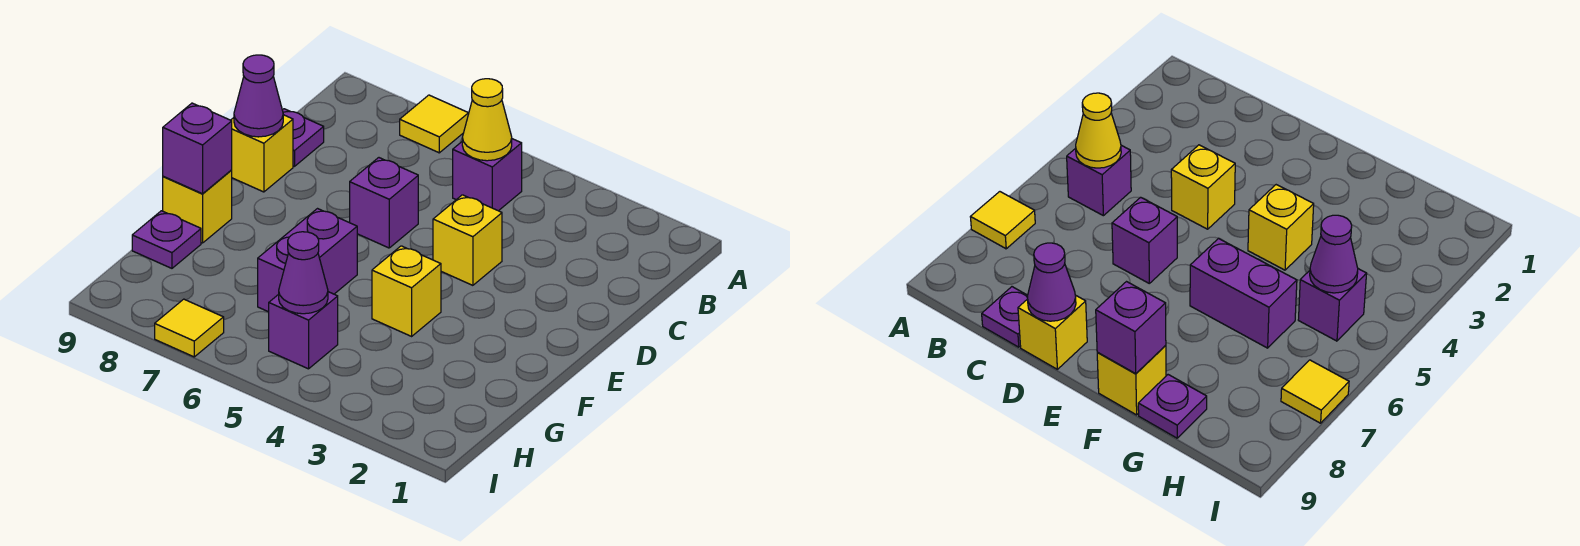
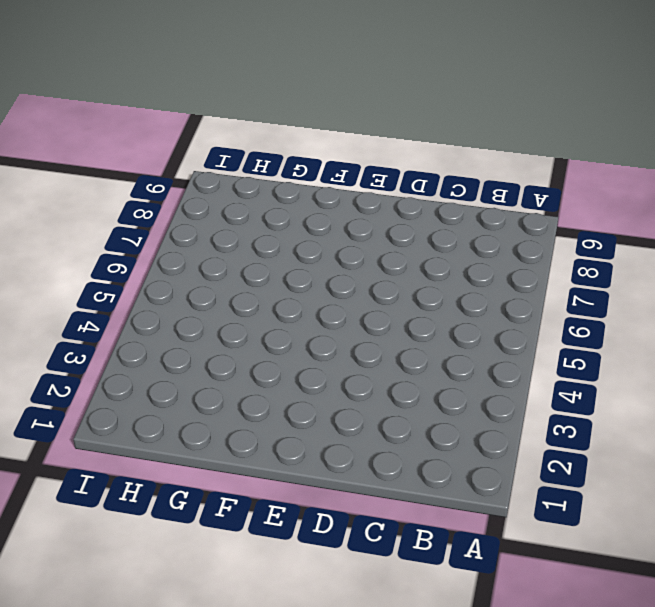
none -> yellow 1x1 tile [400,95,469,153]
none -> purple 1x1 brick [453,139,522,211]
none -> purple 1x1 plate [282,109,324,166]

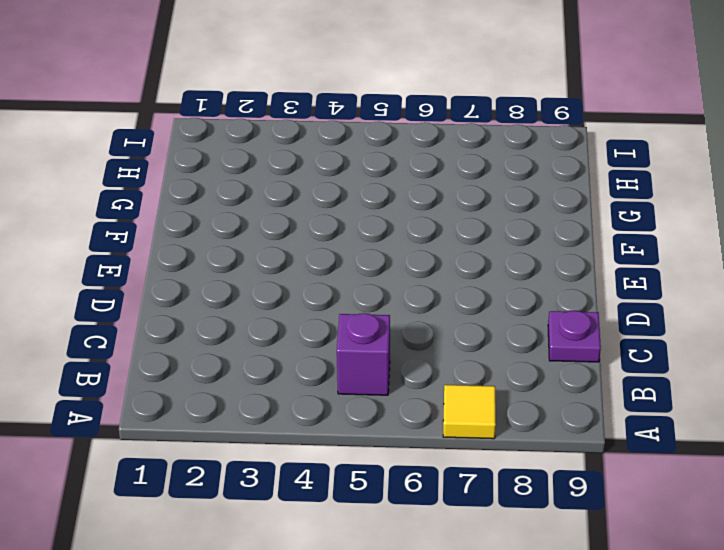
none -> yellow 1x1 brick [433,195,502,285]
none -> purple 1x1 brick [350,158,418,248]
none -> yellow 1x1 brick [231,115,293,192]

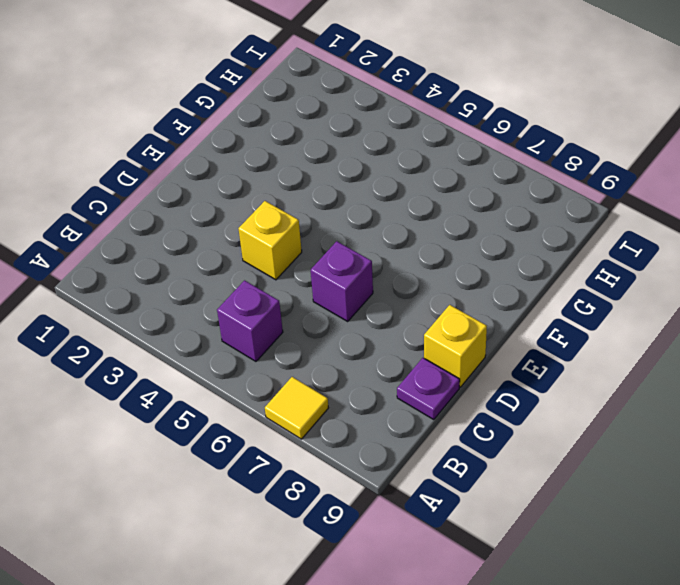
none -> yellow 1x1 brick [372,246,441,336]
none -> purple 1x2 brick [258,209,357,312]
none -> yellow 1x1 brick [163,170,232,243]

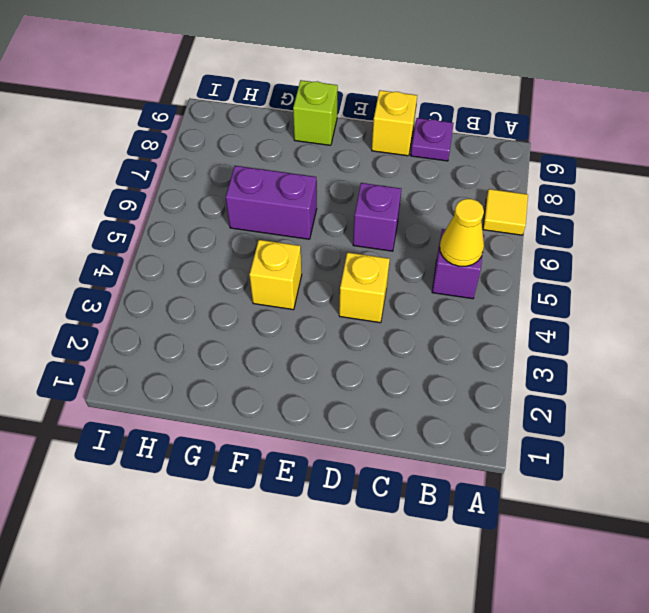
lime 1x1 brick [293,80,338,145] -> yellow 1x1 brick [163,170,232,243]
none -> purple 1x1 plate [132,211,201,268]
none -> purple 1x1 brick [269,292,338,369]
none -> yellow 1x1 tile [155,299,224,357]

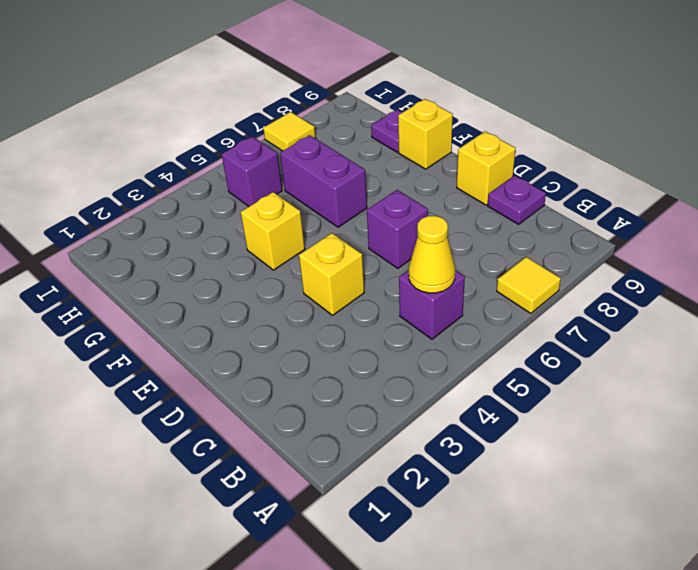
none -> purple 1x1 cone [234,55,283,137]
none -> purple 1x1 brick [163,103,232,194]
none -> purple 1x1 cone [279,232,328,314]

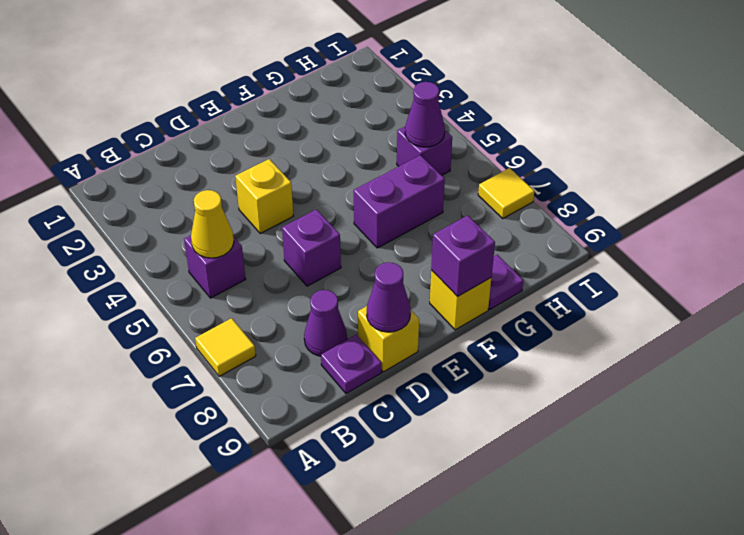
purple 1x1 cone [304,290,347,356] -> none
none -> yellow 1x1 brick [372,246,441,336]

